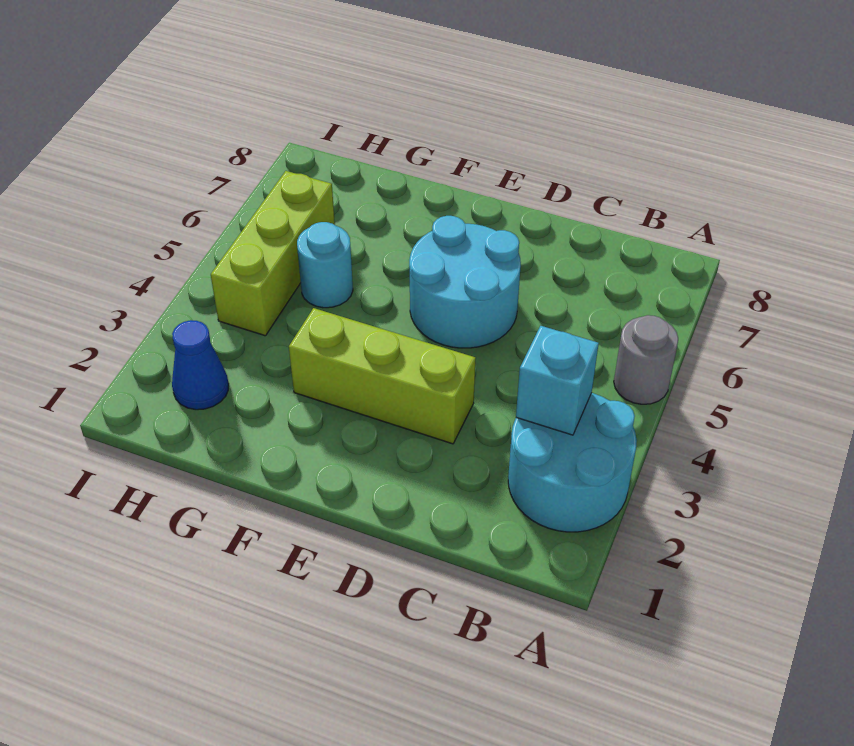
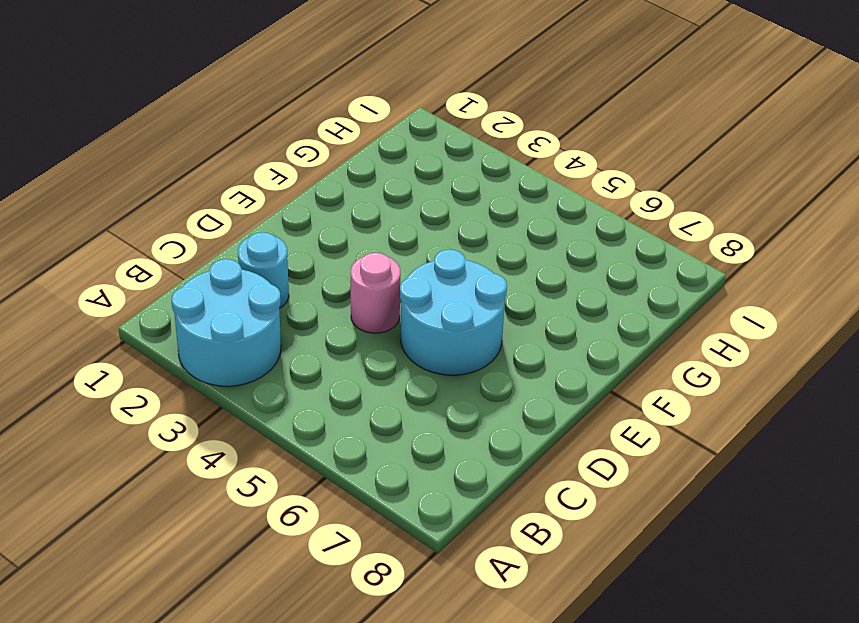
cyan 1x1 round brick [238,232,289,308] -> cyan 1x1 round brick moved to [297,222,353,308]
pink 1x1 round brick [351,253,400,333] -> none
none -> grey 1x1 round brick [614,315,678,404]
none -> lime 1x3 brick [289,308,476,444]

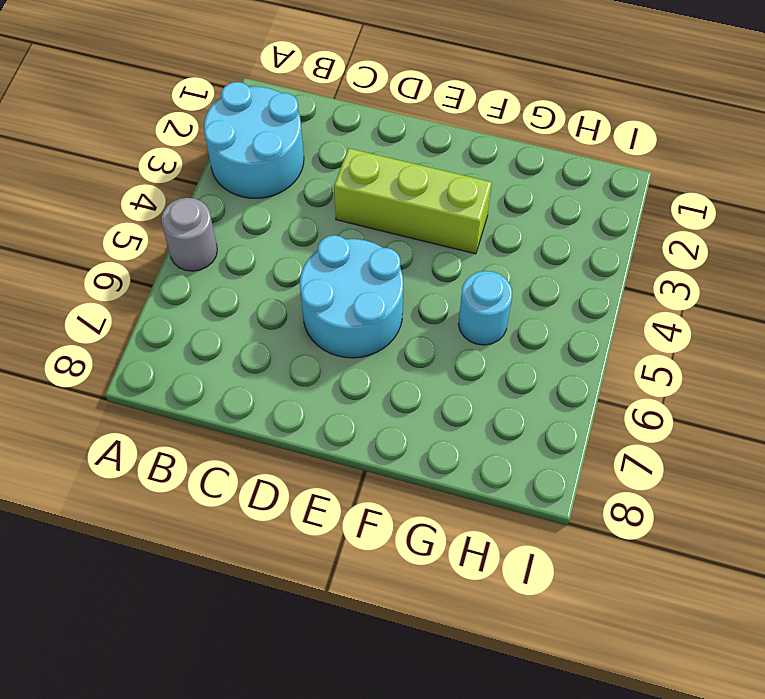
none -> blue 1x1 cone [172,320,229,410]
none -> lime 1x3 brick [211,171,335,336]

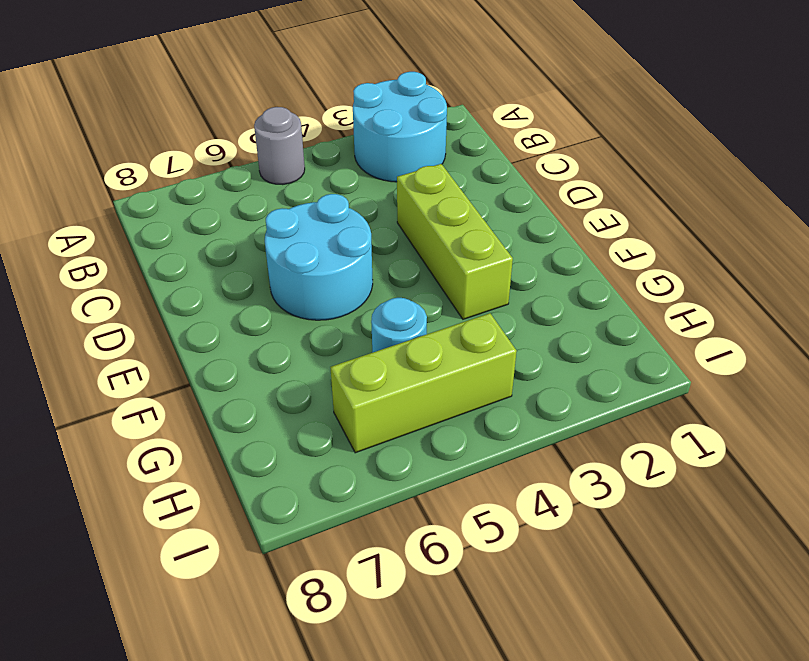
none -> blue 1x1 cone [172,320,229,410]
none -> cyan 1x1 brick [516,326,599,435]

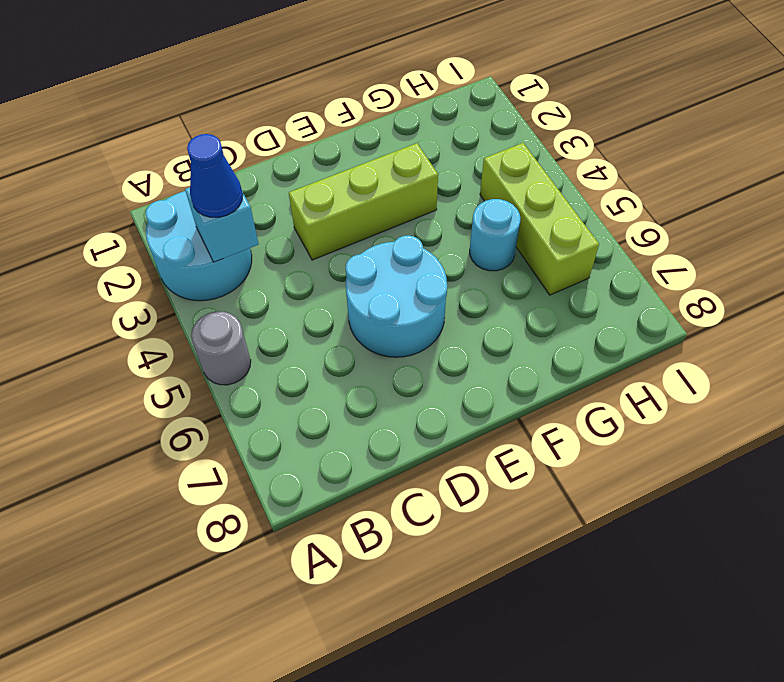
blue 1x1 cone [187,134,243,217] -> blue 1x1 cone moved to [172,320,229,410]

